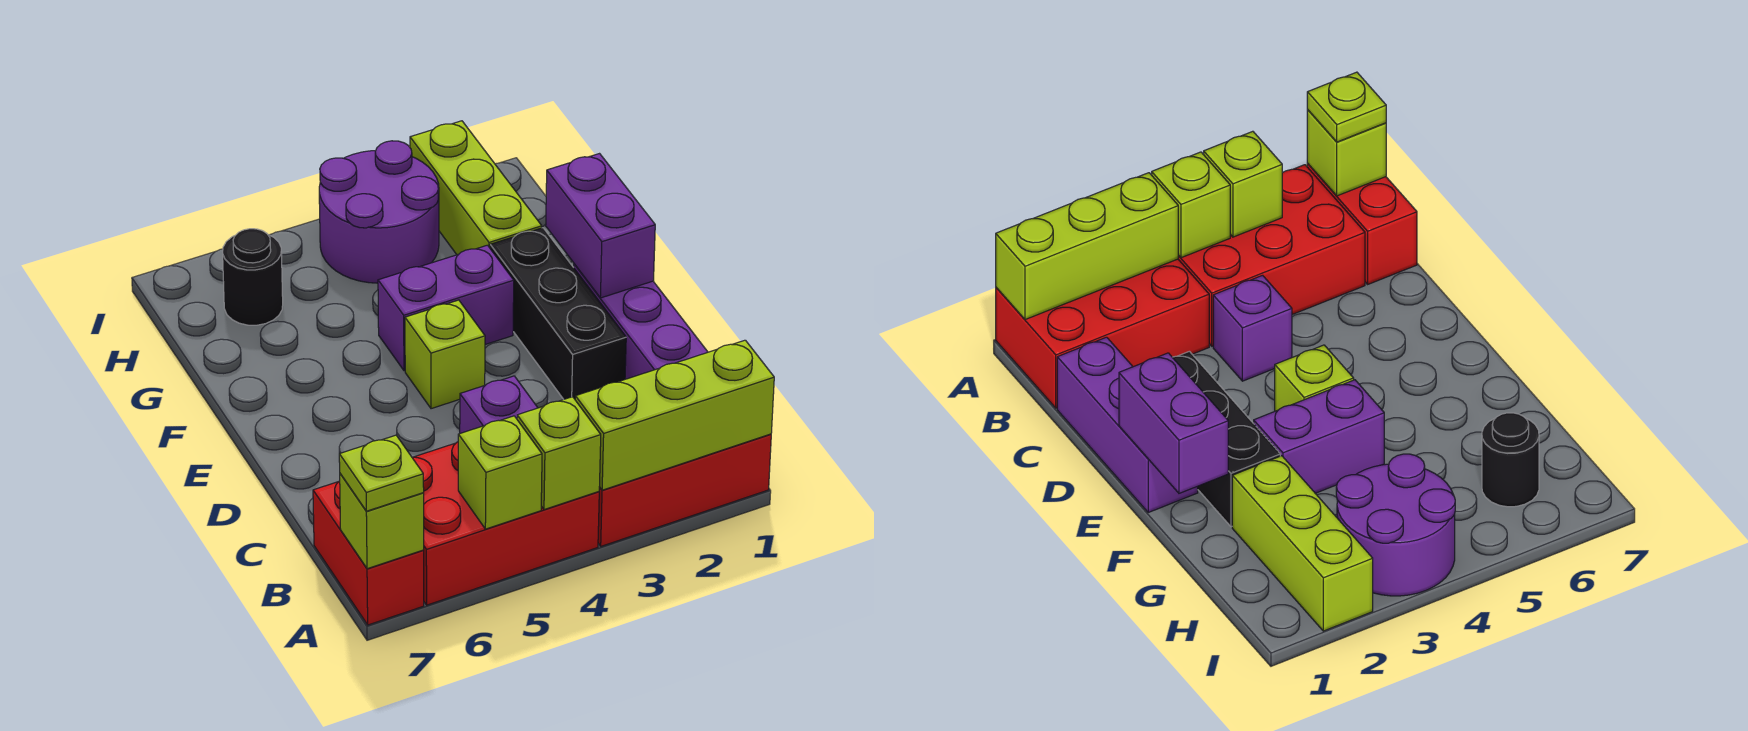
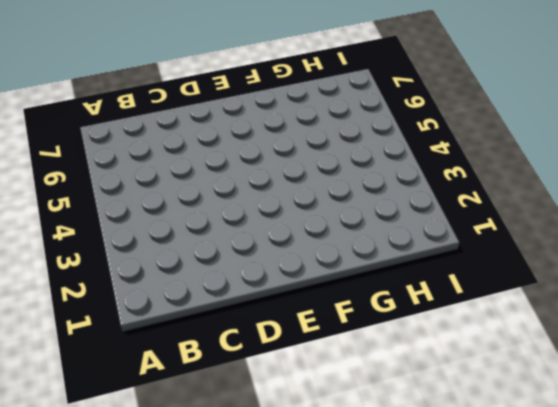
none -> red 2x3 brick [598,434,771,546]
none -> red 2x3 brick [412,442,599,605]
none -> red 1x2 brick [313,481,424,625]

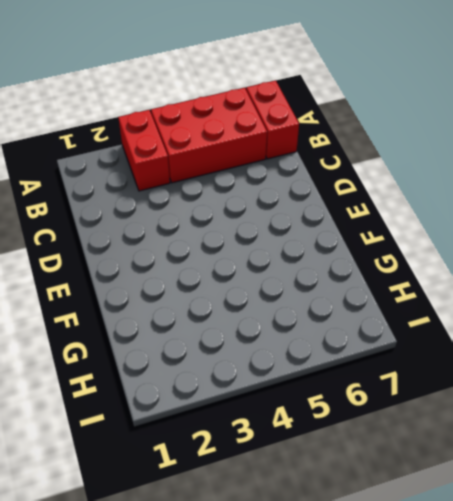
red 1x2 brick [118,110,170,191] -> red 2x3 brick [598,434,771,546]
none -> purple 1x3 brick [574,264,708,379]
none -> purple 1x1 brick [460,376,538,433]
none -> black 1x3 brick [490,228,626,399]

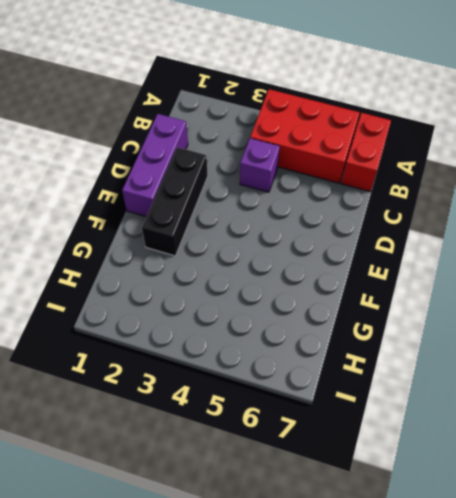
none -> red 2x3 brick [598,434,771,546]
none -> lime 1x1 brick [405,300,485,409]
none -> purple 1x2 brick [378,245,514,371]

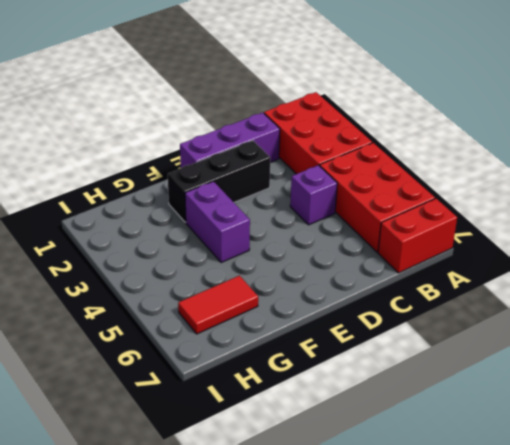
red 1x2 tile [178,276,258,334] -> black 1x1 round brick [223,229,283,325]
none -> lime 1x1 brick [405,300,485,409]
none -> lime 1x3 brick [410,121,542,255]
none -> purple 2x2 round brick [319,141,439,283]

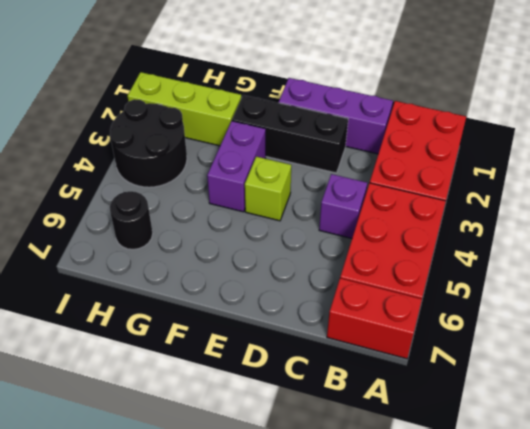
black 2x2 round brick [110,99,187,187] -> purple 2x2 round brick [319,141,439,283]
none -> lime 1x3 brick [575,340,774,490]
none -> lime 1x1 brick [517,397,601,510]
none -> lime 1x1 brick [458,416,542,529]

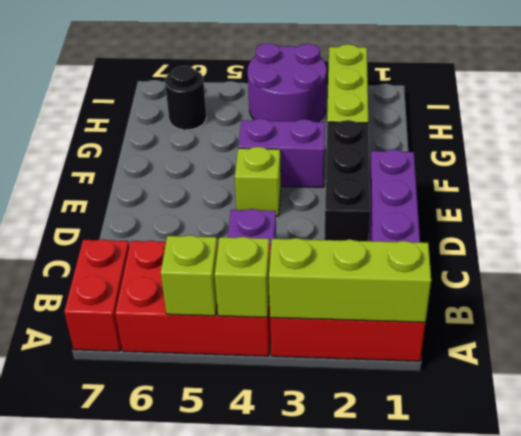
none -> lime 1x1 brick [340,474,424,569]
none -> purple 1x2 brick [546,154,655,298]
none -> lime 1x1 plate [339,435,424,511]

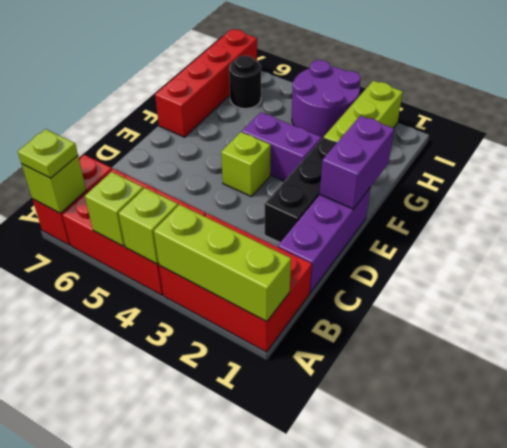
red 1x4 brick [155,29,257,137] -> none
none -> purple 1x1 brick [460,376,538,433]

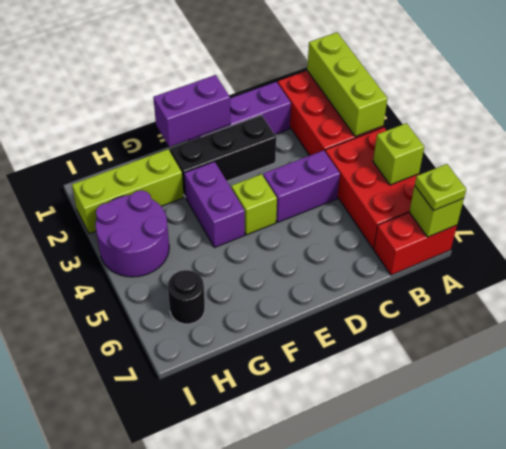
purple 1x2 brick [263,150,340,222] -> purple 1x1 brick [460,376,538,433]
none -> lime 1x1 brick [517,397,601,510]

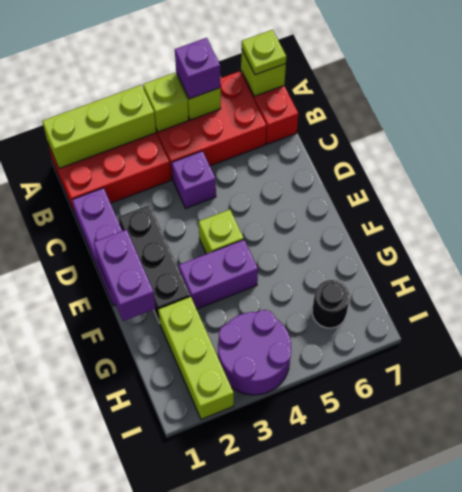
purple 1x1 brick [175,38,221,99] -> none

